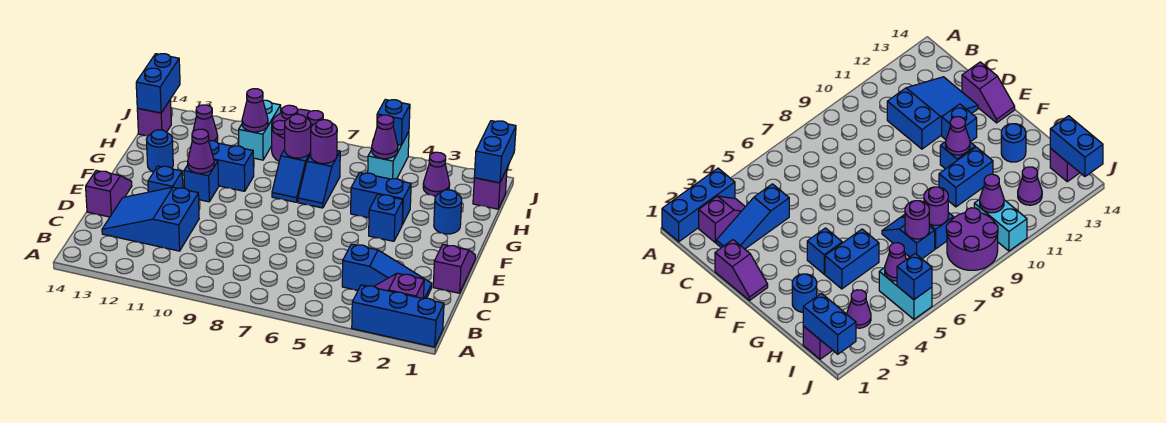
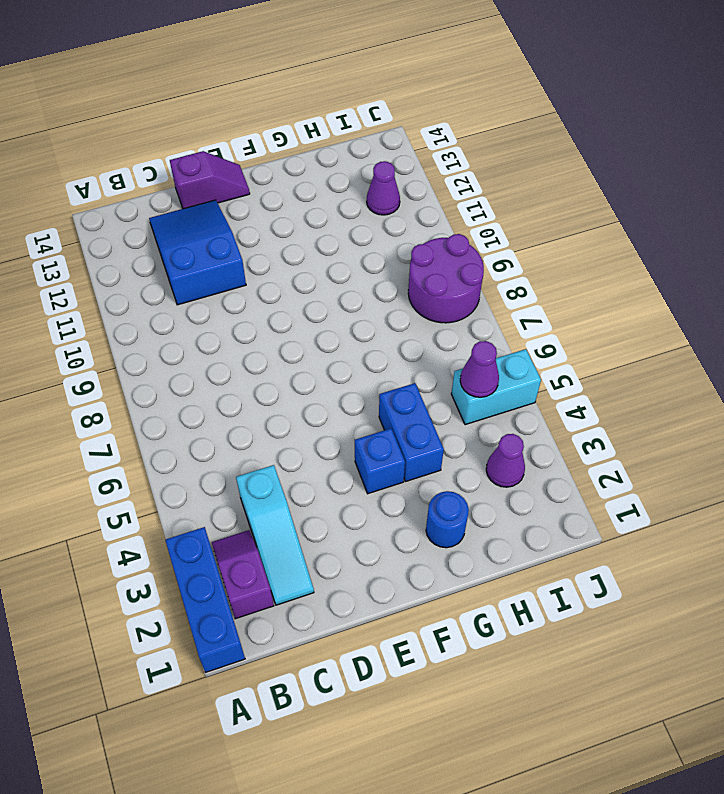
cyan 1x3 slope [236,465,314,605] -> blue 1x3 slope [342,244,432,298]
none -> purple 1x2 slope [433,245,475,293]
none -> blue 1x1 brick [148,166,183,192]
none -> blue 1x1 brick [184,160,219,202]
none -> blue 1x2 slope [298,151,340,208]

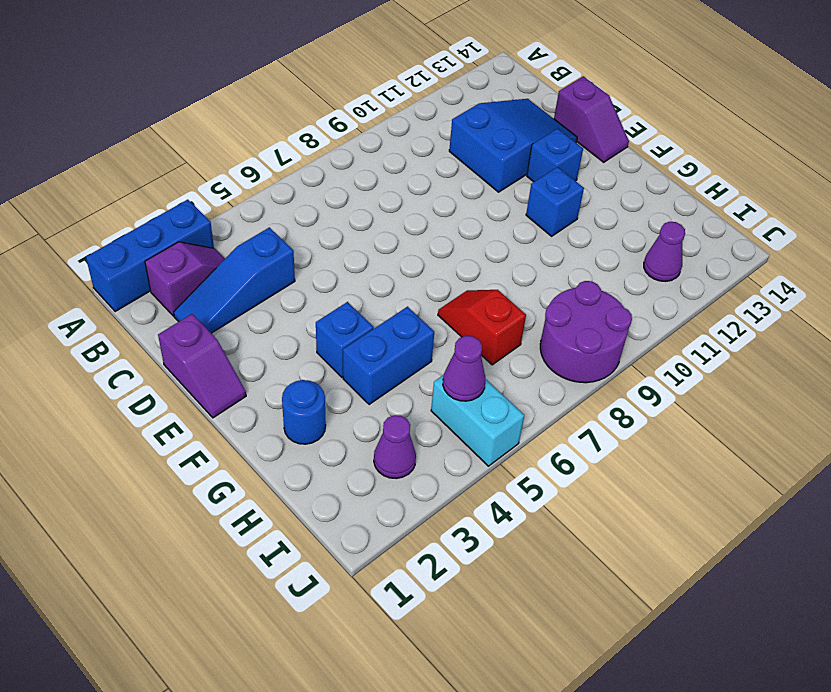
red 1x2 slope [438,290,526,365] -> blue 1x2 slope [298,151,340,208]
none -> blue 1x2 slope [272,150,311,202]
none -> blue 1x2 brick [209,140,254,191]
none -> blue 1x1 round brick [146,130,173,172]
none -> purple 1x1 brick [473,169,507,209]

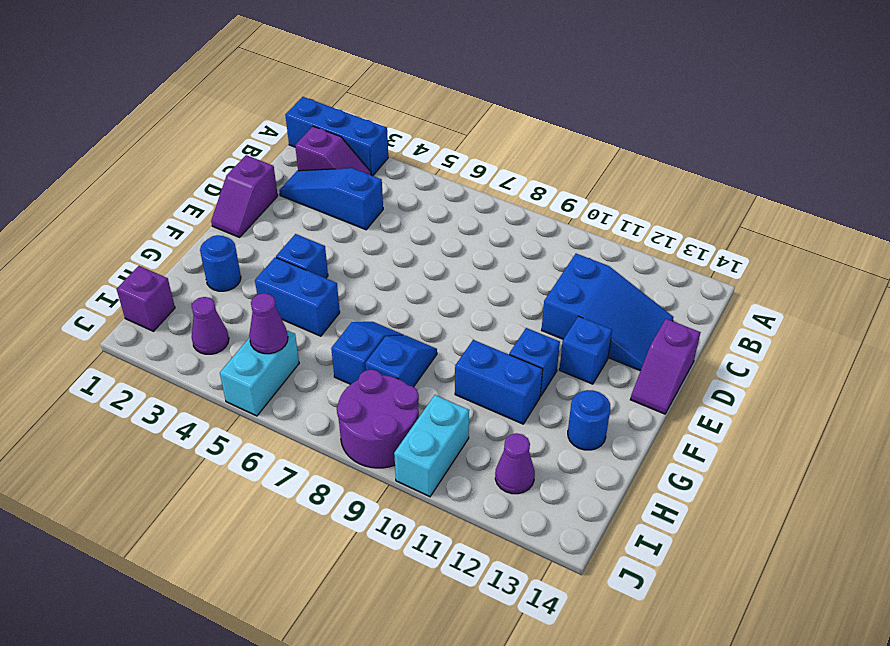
none -> purple 1x1 brick [137,100,171,136]
none -> purple 1x1 cone [188,129,214,173]
none -> purple 1x1 round brick [310,120,337,164]
none -> purple 1x1 round brick [285,114,311,158]

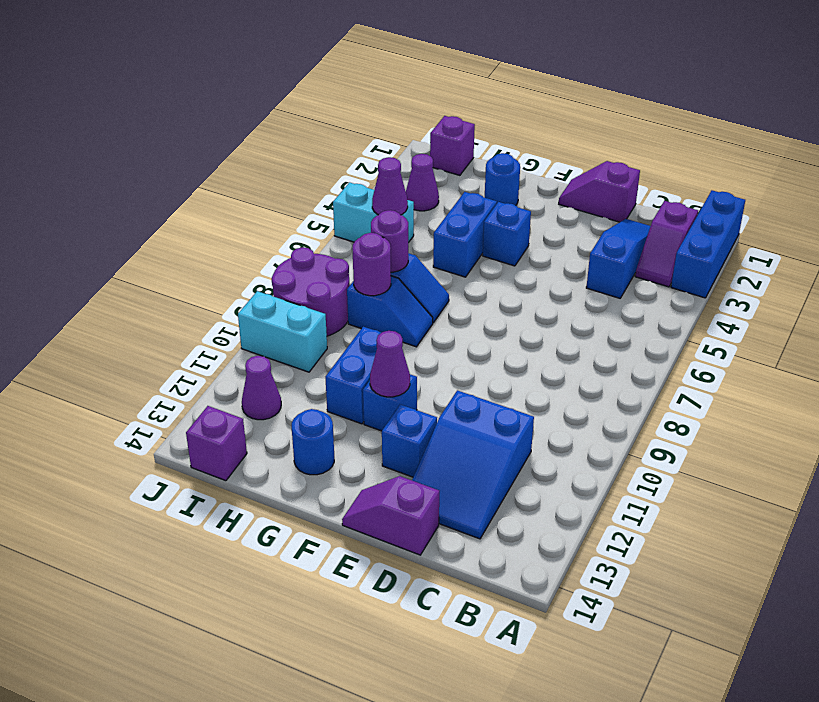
none -> blue 1x2 brick [474,121,516,183]
none -> purple 1x1 cone [242,89,268,132]
none -> blue 1x2 brick [136,54,180,113]
none -> blue 1x1 brick [377,100,410,145]

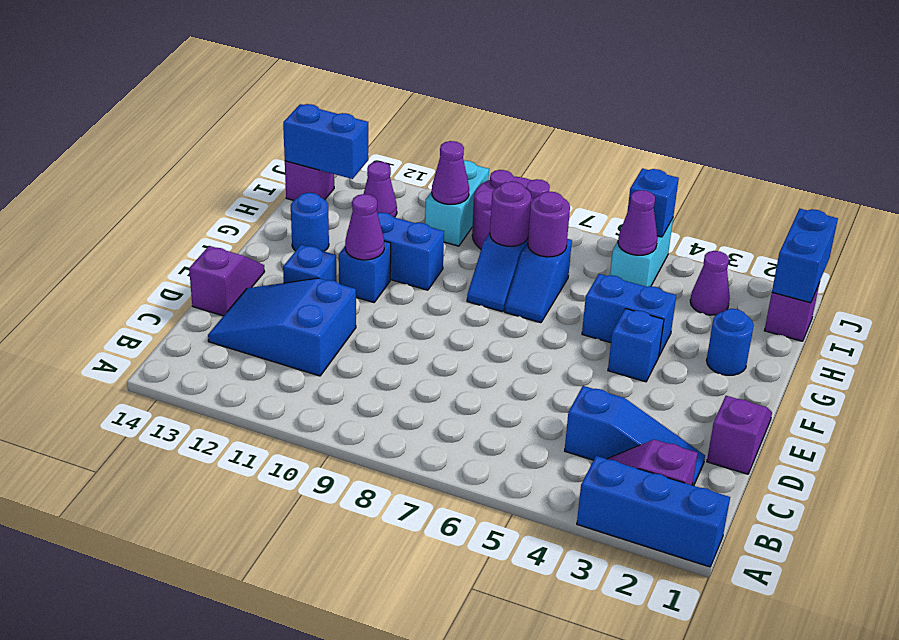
blue 1x2 brick [283,104,368,179] -> blue 1x2 brick turned to [136,54,180,113]

